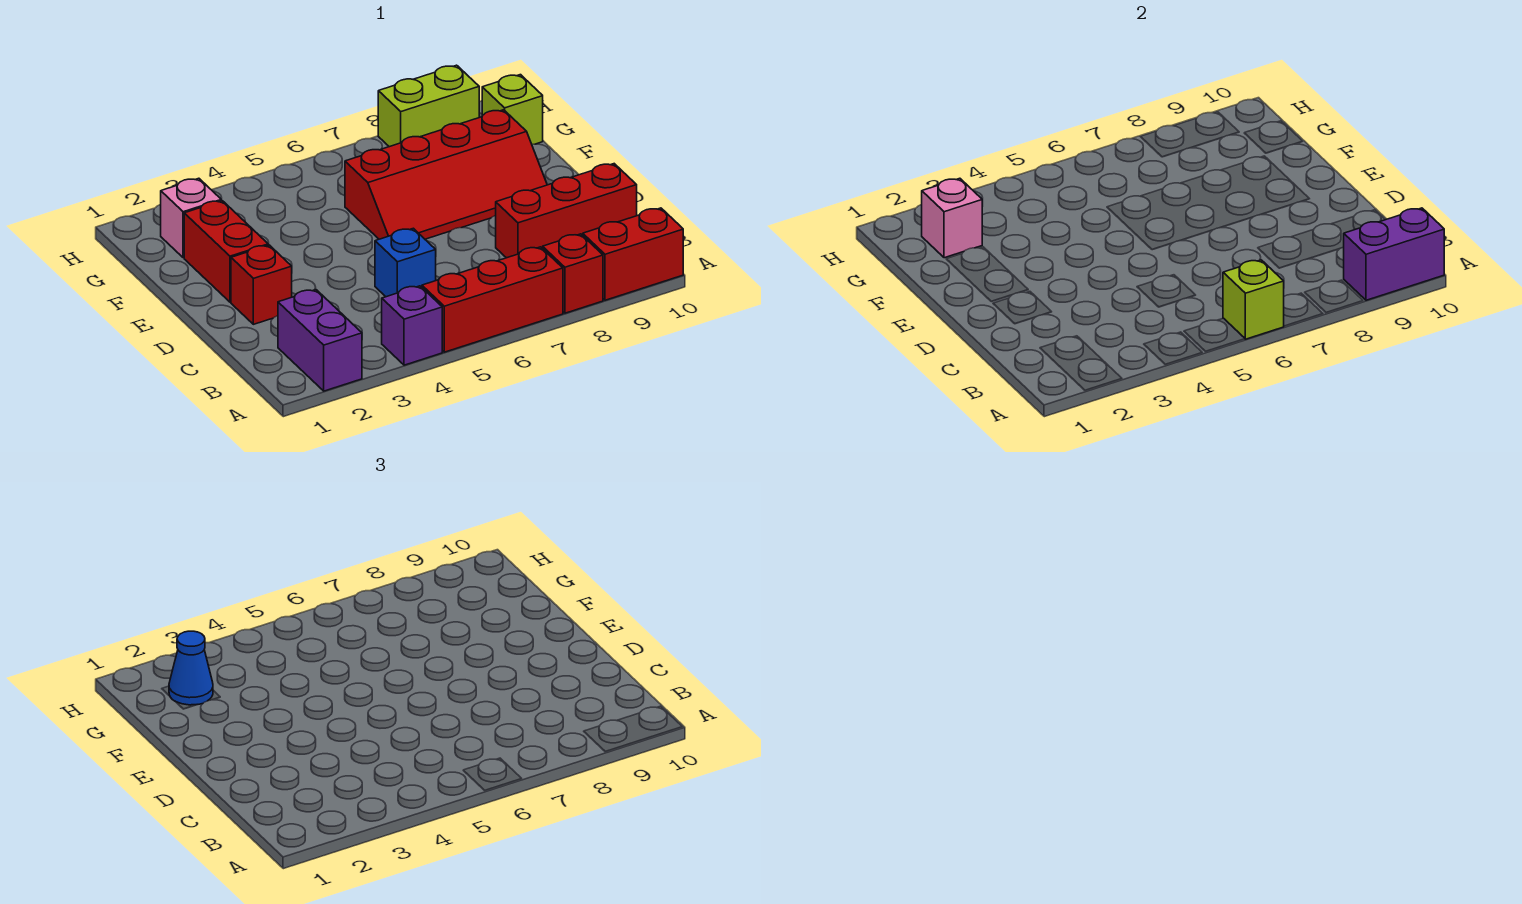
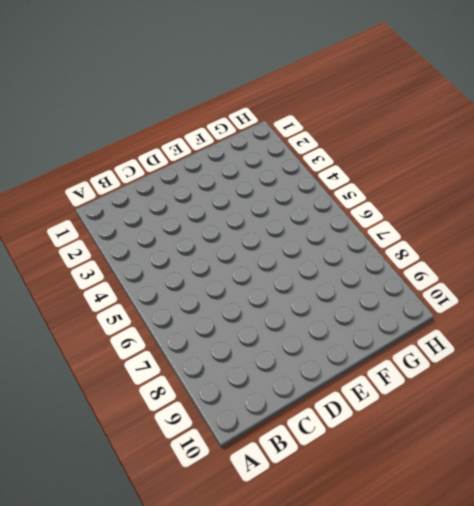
none -> purple 1x2 brick [278,290,362,391]
none -> purple 1x1 brick [382,286,442,365]
none -> red 1x3 brick [422,247,563,352]

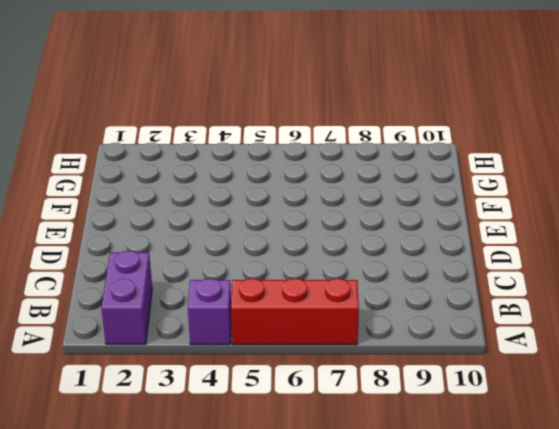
none -> red 1x1 brick [543,234,603,313]
none -> red 1x2 brick [583,208,683,300]
none -> blue 1x1 brick [375,228,436,297]

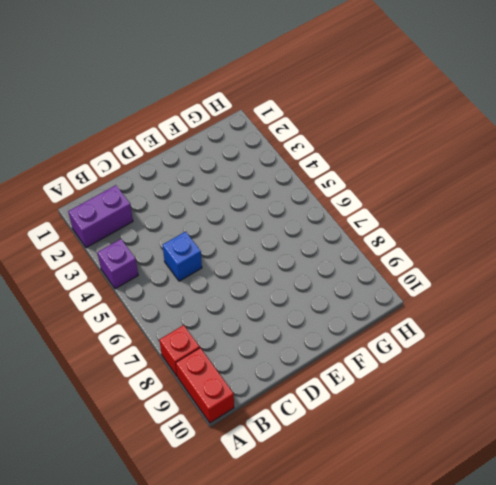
none -> red 1x3 brick [422,247,563,352]
none -> red 1x3 brick [496,164,637,258]
none -> red 1x1 brick [231,245,292,324]

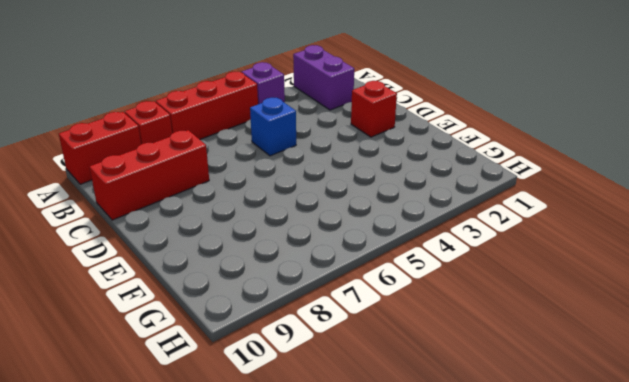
none -> red 1x2 brick [184,201,268,302]
none -> red 2x4 slope [345,110,547,239]
none -> pink 1x1 brick [161,178,221,258]

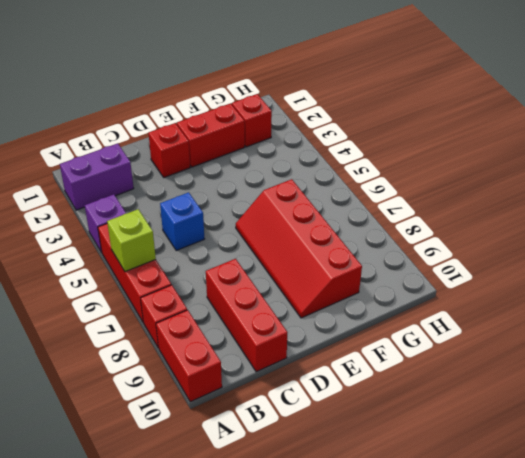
red 1x1 brick [232,94,272,147] -> pink 1x1 brick [161,178,221,258]
none -> lime 1x1 brick [482,75,543,144]
none -> lime 1x2 brick [378,65,479,147]
none -> purple 1x2 brick [1344,208,1444,300]

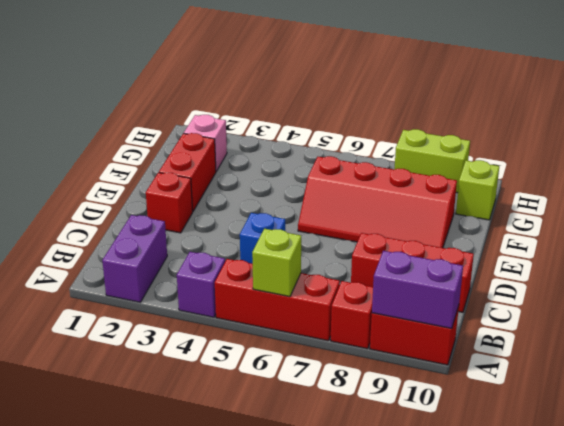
none -> pink 1x1 brick [922,178,982,258]
none -> blue 1x1 cone [169,631,213,705]

